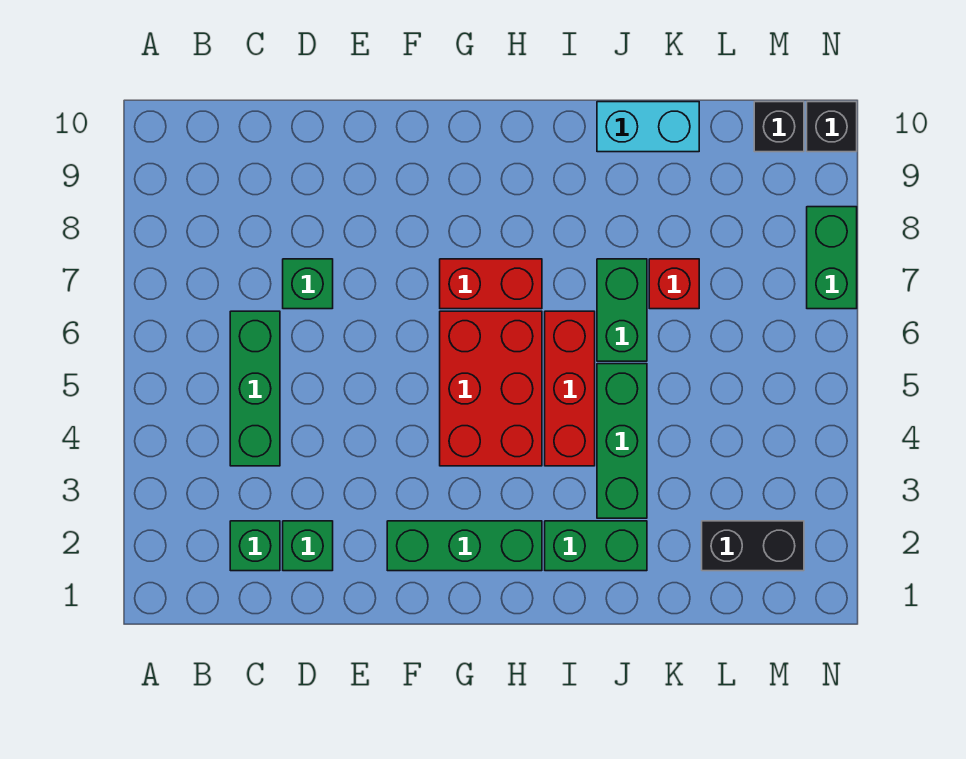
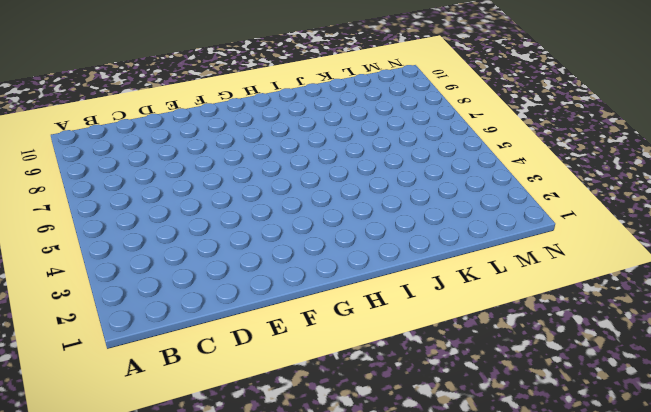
none -> green 1x1 brick [230,521,280,571]
none -> green 1x3 brick [230,311,280,466]
none -> green 1x1 brick [283,521,333,571]

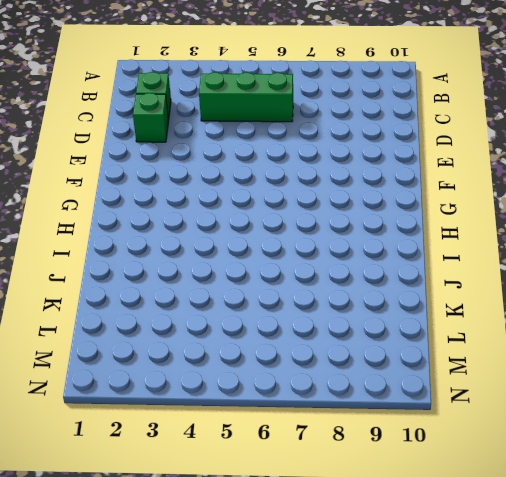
none -> green 1x1 brick [283,259,333,309]
none -> green 1x3 brick [387,521,542,571]
none -> red 2x3 brick [440,311,542,466]

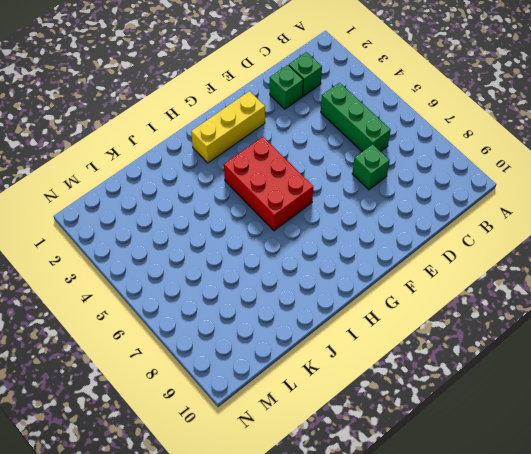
yellow 1x3 brick [191,91,265,163] -> green 1x3 brick [387,521,542,571]
none -> red 1x2 brick [440,259,542,309]
none -> green 1x2 brick [545,521,647,571]
none -> red 1x3 brick [545,311,595,466]

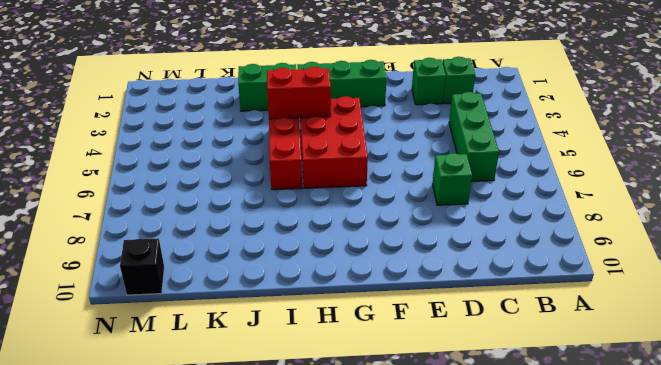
red 1x2 brick [267,67,331,119] -> red 1x2 brick moved to [440,259,542,309]
none -> green 1x3 brick [597,364,647,518]
none -> green 1x2 brick [597,259,647,361]
none -> cyan 1x2 brick [597,102,699,152]

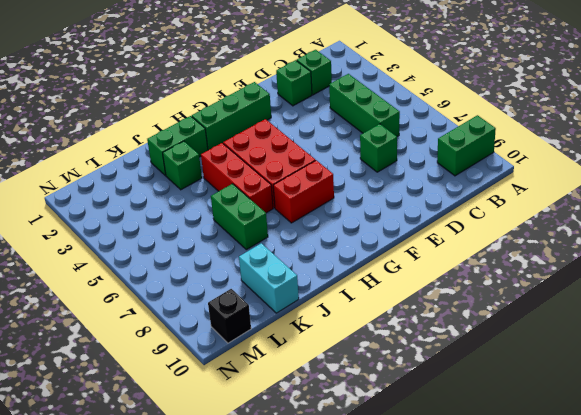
green 1x2 brick [437,115,496,176] -> green 1x2 brick turned to [807,207,857,309]
green 1x1 brick [163,141,202,190] -> green 1x3 brick [597,364,647,518]
cyan 1x2 brick [239,243,299,313] -> cyan 1x2 brick turned to [597,102,699,152]
none -> red 1x1 brick [649,259,699,309]
none -> black 1x2 brick [702,521,804,571]
none -> black 1x1 brick [807,102,857,152]

